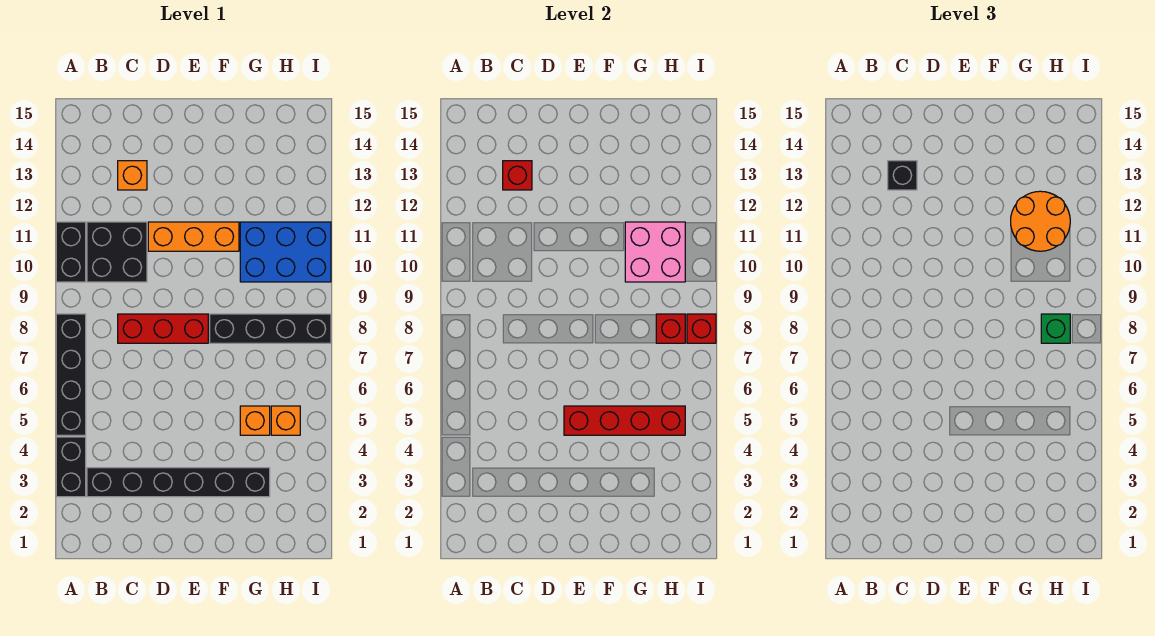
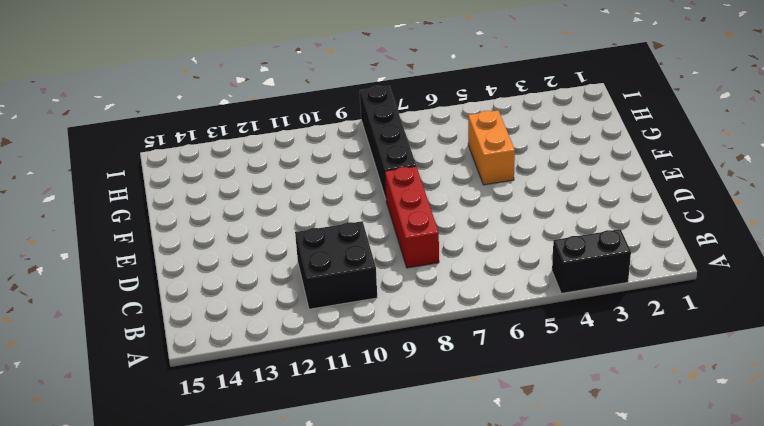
orange 1x2 brick [468,110,515,185] -> orange 1x1 brick [240,406,270,435]
none -> black 1x4 brick [56,314,86,435]
none -> black 1x2 brick [56,222,86,282]
none -> black 1x6 brick [87,468,270,497]

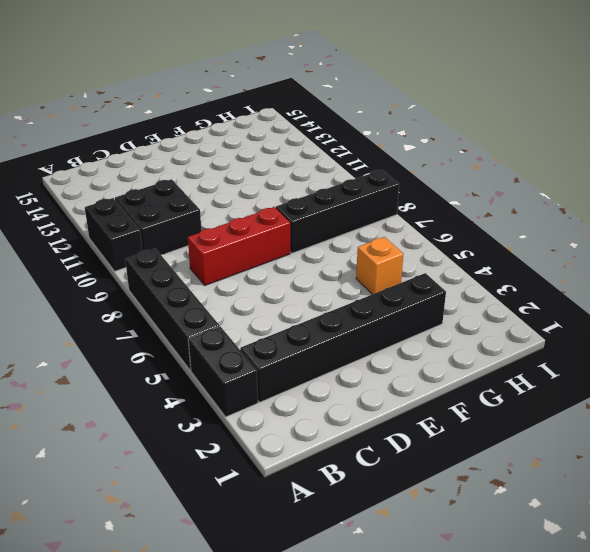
none -> orange 1x1 brick [118,161,147,190]
none -> orange 1x3 brick [148,222,239,251]
none -> blue 2x3 brick [240,222,331,282]

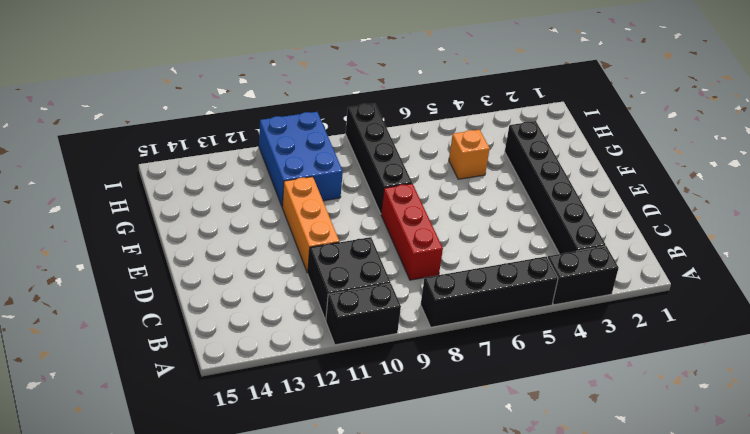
none -> orange 1x1 brick [118,161,147,190]
none -> orange 1x1 brick [271,406,300,435]
none -> red 1x1 brick [503,161,532,190]

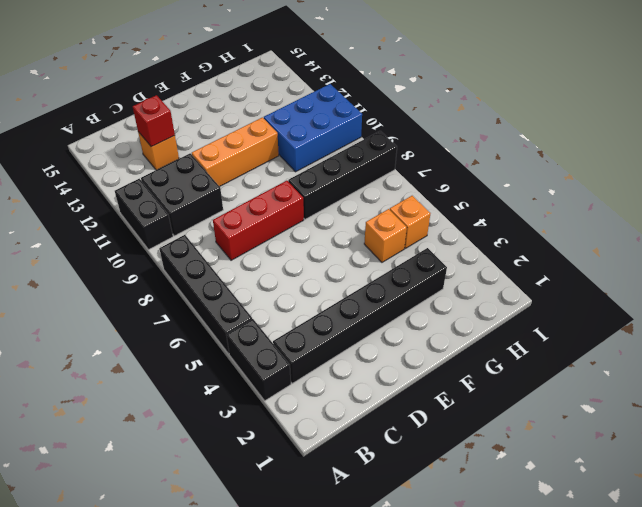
none -> red 1x4 brick [564,406,685,435]
none -> pink 2x2 brick [625,222,685,282]
none -> red 1x1 brick [656,314,685,343]

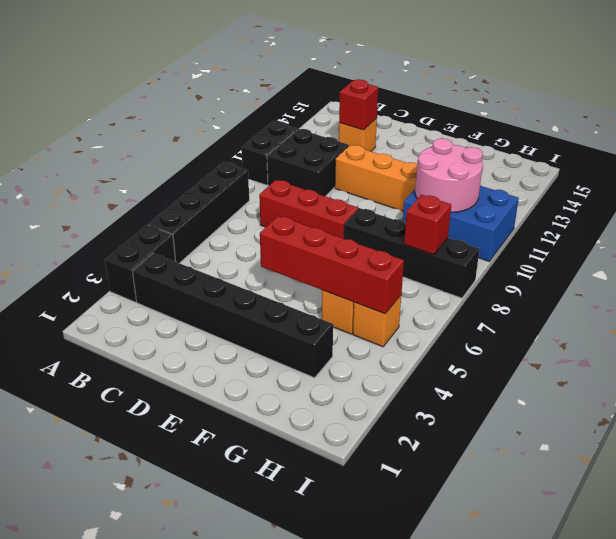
pink 2x2 round brick [415,138,483,212] -> pink 2x2 brick [625,222,685,282]
none -> red 1x1 brick [687,314,716,343]
none -> black 1x1 brick [888,161,917,190]
none -> orange 2x2 round brick [1011,191,1070,251]

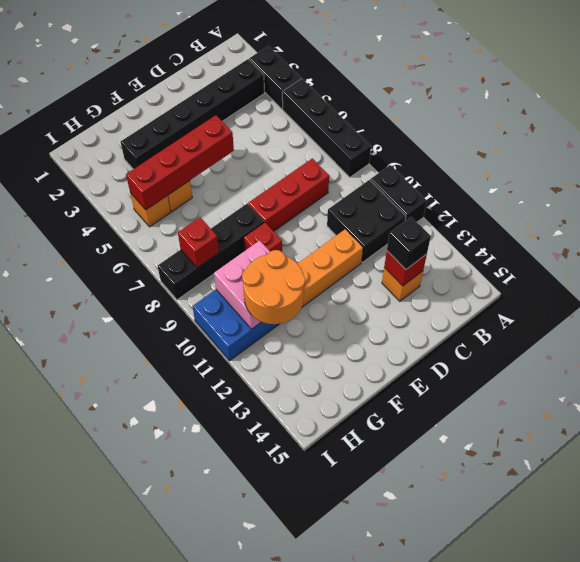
red 1x1 brick [244,222,282,252] -> red 1x1 brick moved to [687,314,716,343]
none -> green 1x1 brick [1041,314,1070,343]

